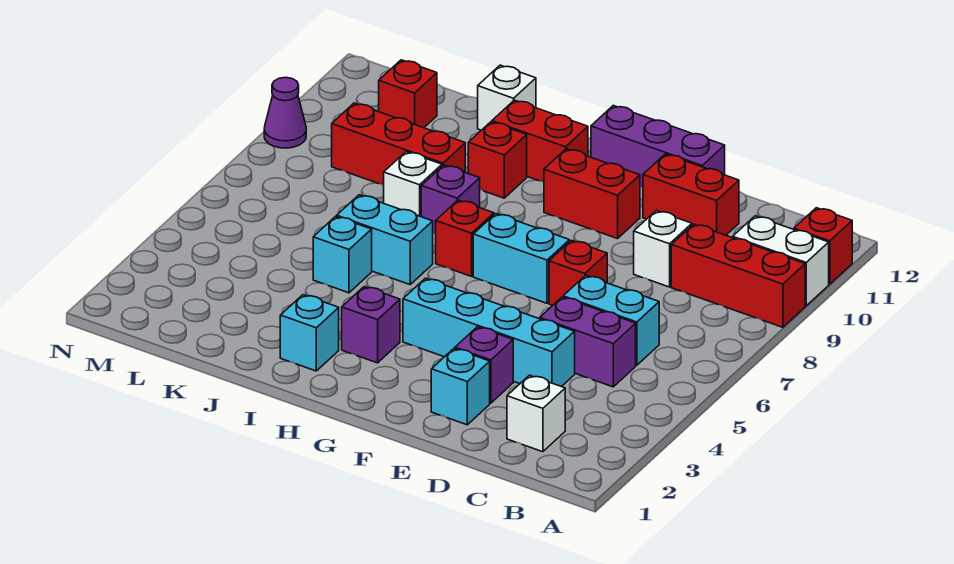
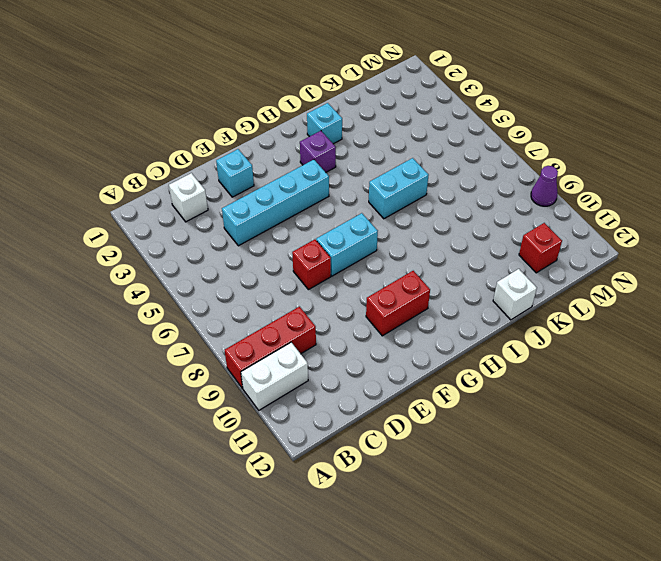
none -> red 1x1 brick [794,208,852,284]
none -> purple 1x2 brick [540,297,636,387]
none -> cyan 1x2 brick [563,275,659,365]

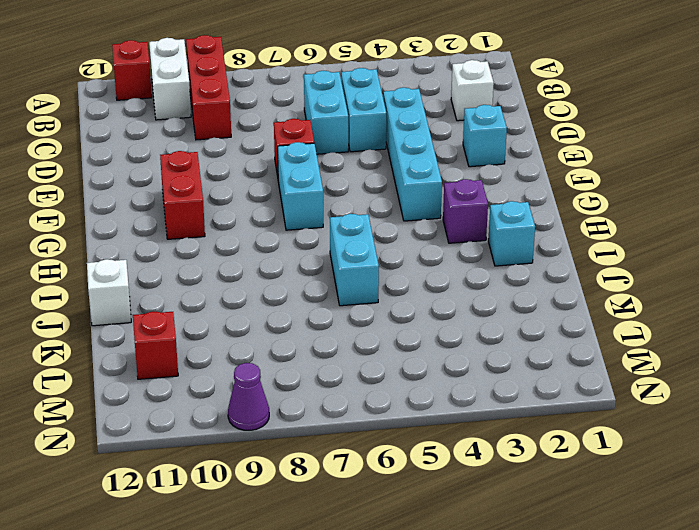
cyan 1x2 brick [341,68,386,152] -> purple 1x2 brick [540,297,636,387]
none -> white 1x1 brick [634,211,692,287]
none -> red 1x2 brick [643,154,739,235]
none -> purple 1x1 brick [455,327,513,403]

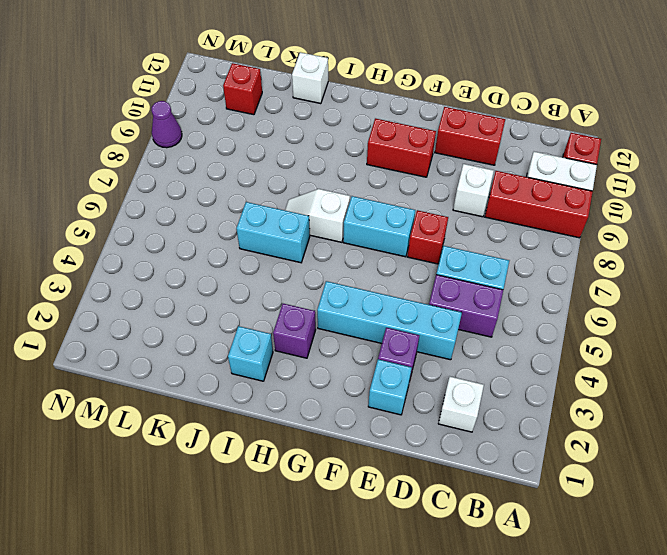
white 1x2 slope [285,189,350,242] -> red 1x1 brick [436,200,494,276]
none -> purple 1x3 brick [591,105,725,187]
none -> red 1x2 brick [492,100,588,182]
none -> purple 1x1 brick [421,165,480,234]

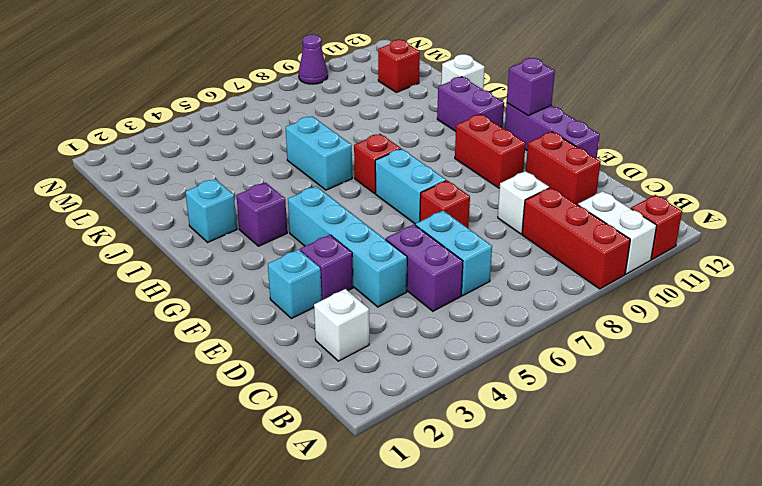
purple 1x1 brick [507,58,555,115] -> purple 1x1 brick moved to [421,165,480,234]
purple 1x2 brick [437,77,504,131] -> red 1x2 brick [492,100,588,182]
none -> red 1x1 brick [468,122,527,198]
none -> cyan 1x1 brick [313,216,372,293]
none -> white 1x1 brick [384,152,442,217]

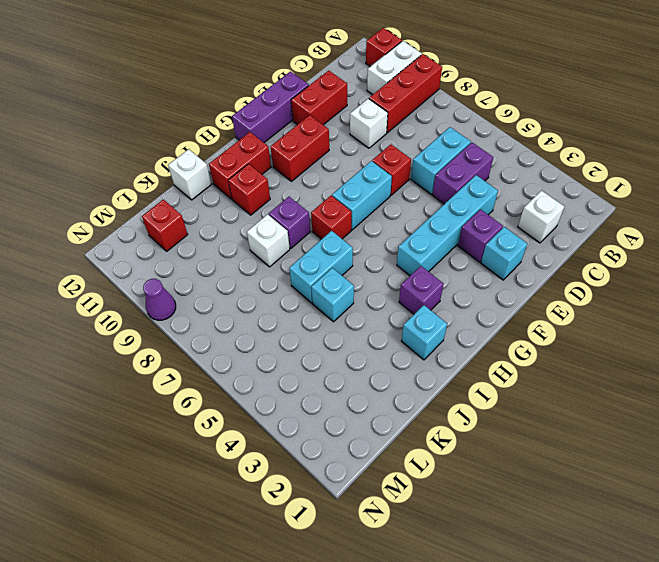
none -> red 1x3 brick [332,103,465,185]

